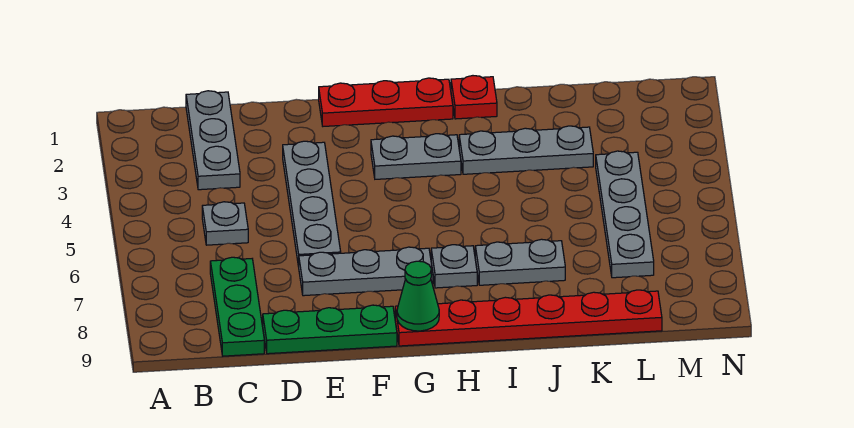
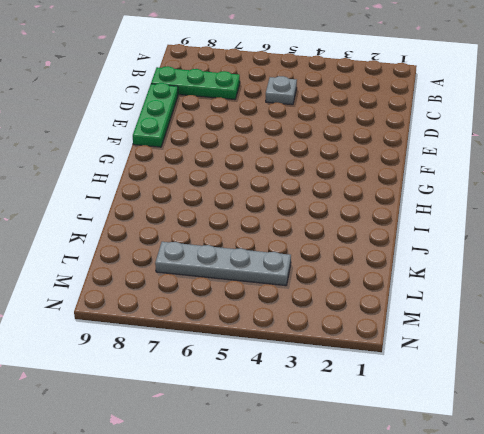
none -> grey 1x3 plate [186,91,240,190]
none -> grey 1x4 plate [283,141,341,267]
none -> grey 1x3 plate [299,247,433,296]

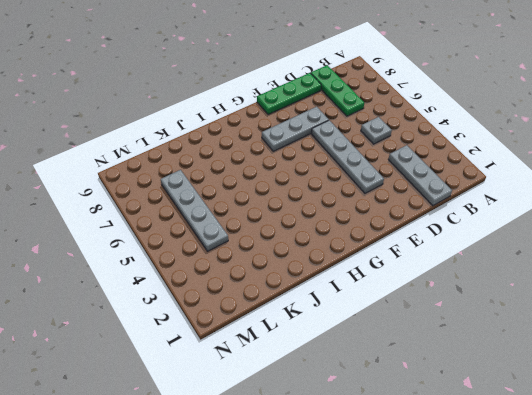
none -> red 1x3 plate [319,78,453,126]
none -> grey 1x2 plate [371,134,461,179]
none -> red 1x6 plate [395,290,662,346]

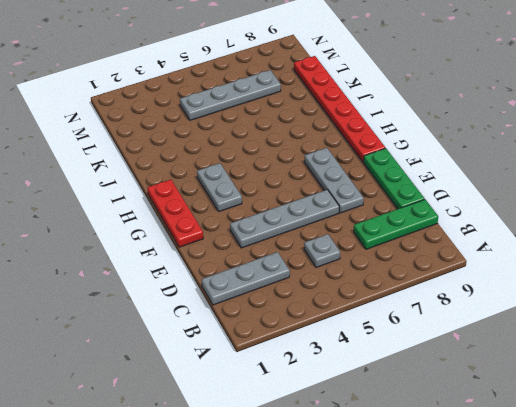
none -> grey 1x1 plate [431,245,477,288]
none -> red 1x1 plate [451,76,497,119]
none -> grey 1x3 plate [459,126,593,174]

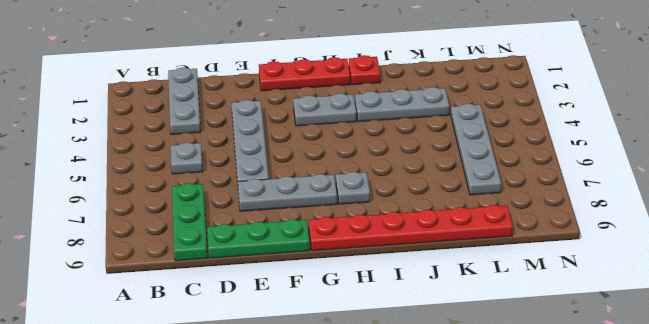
none -> grey 1x2 plate [475,239,565,285]
none -> green 1x1 cone [397,261,439,331]

